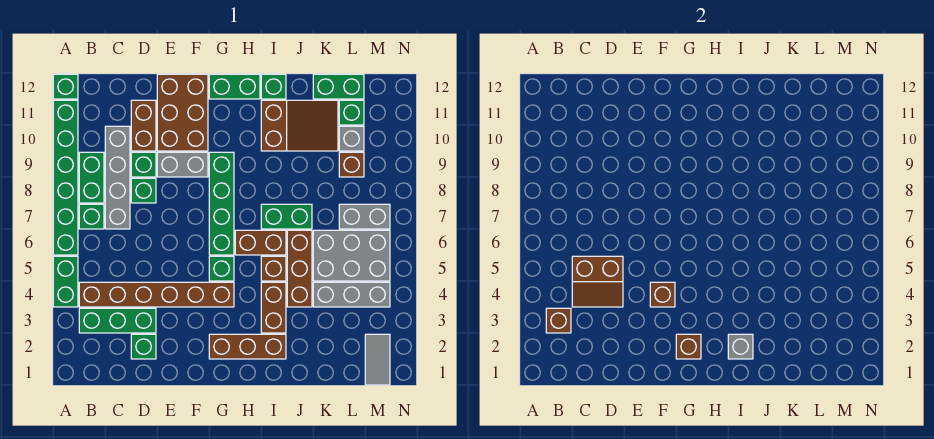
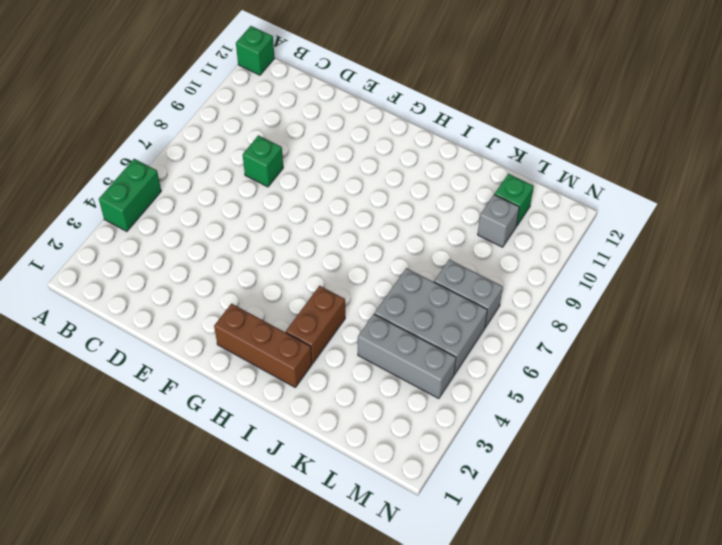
none -> green 1x6 brick [53,100,78,255]
none -> green 1x3 brick [79,308,156,333]
none -> brown 1x6 brick [79,282,234,307]
none -> green 1x1 brick [79,204,104,229]

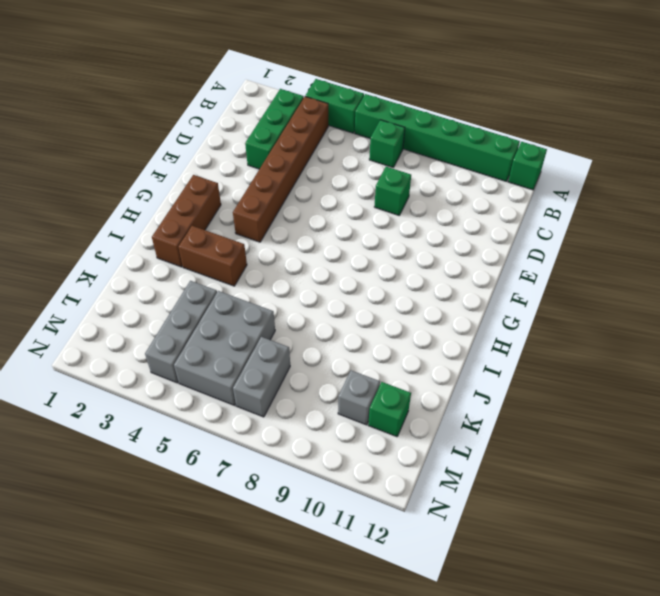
none -> green 1x2 brick [79,152,104,203]
none -> grey 1x4 brick [105,126,130,229]
none -> green 1x1 brick [131,334,156,359]
none -> green 1x1 brick [131,152,156,177]

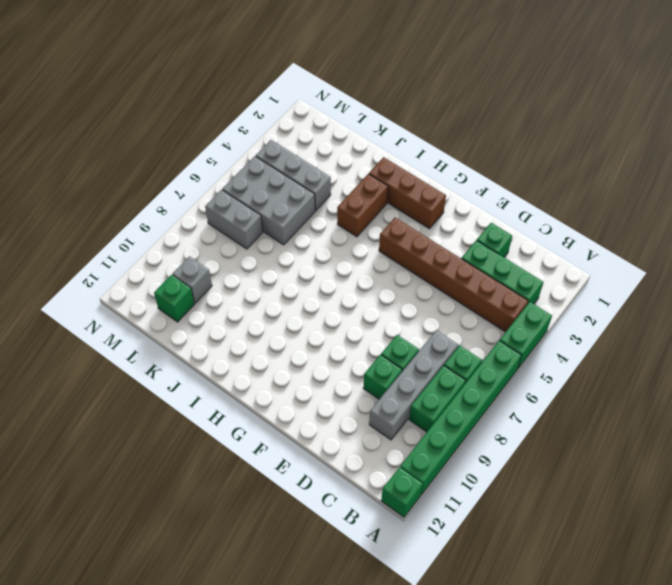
none -> brown 1x2 brick [131,100,156,151]
none -> grey 1x2 brick [157,152,208,177]
none -> brown 2x3 brick [157,74,208,151]
none -> green 1x1 brick [209,256,234,281]

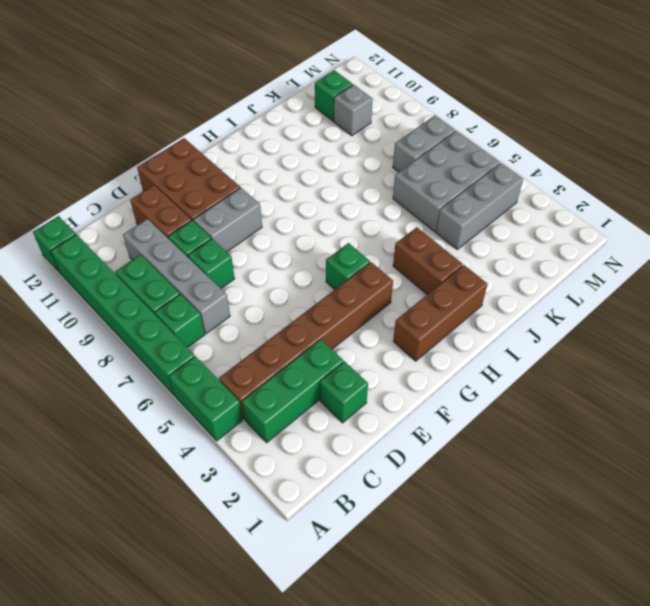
none -> green 1x4 brick [209,152,234,255]
none -> green 1x2 brick [209,74,260,99]
none -> brown 1x2 brick [235,230,286,255]
none -> brown 1x1 brick [261,256,286,281]

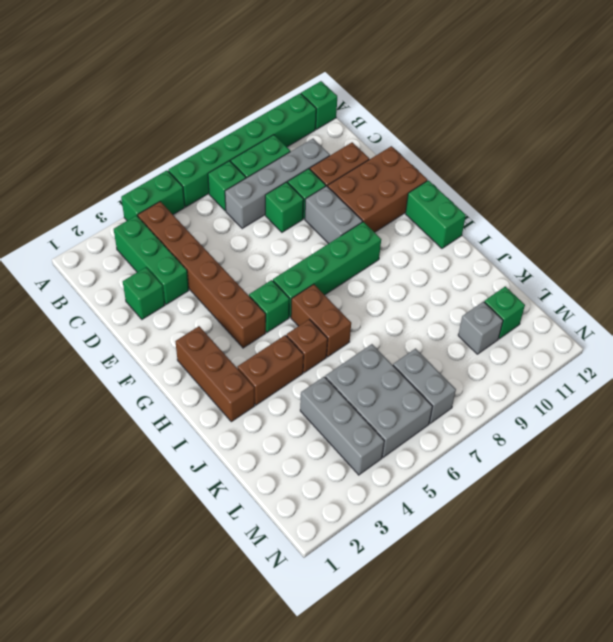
none -> green 1x2 brick [261,204,312,229]
none -> brown 2x3 slope [261,100,338,151]
none -> green 1x1 brick [261,74,286,99]
none -> brown 1x3 brick [287,230,312,307]

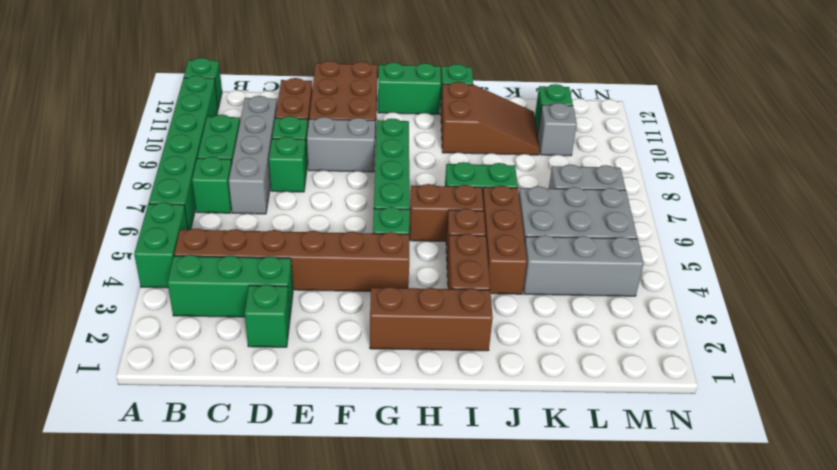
none -> green 1x2 brick [313,74,364,99]
none -> brown 1x1 brick [339,152,364,177]
none -> grey 1x2 tile [365,334,390,385]
none -> brown 1x1 brick [546,308,571,333]

